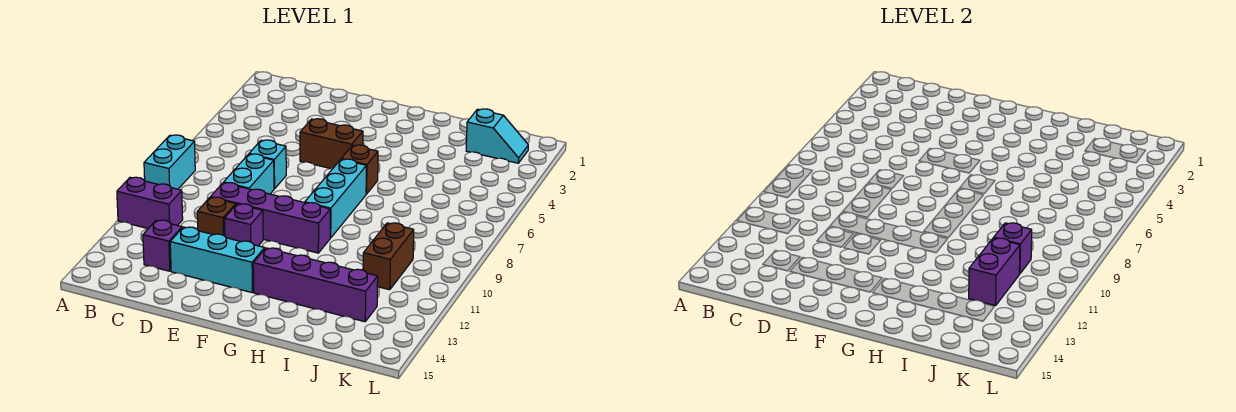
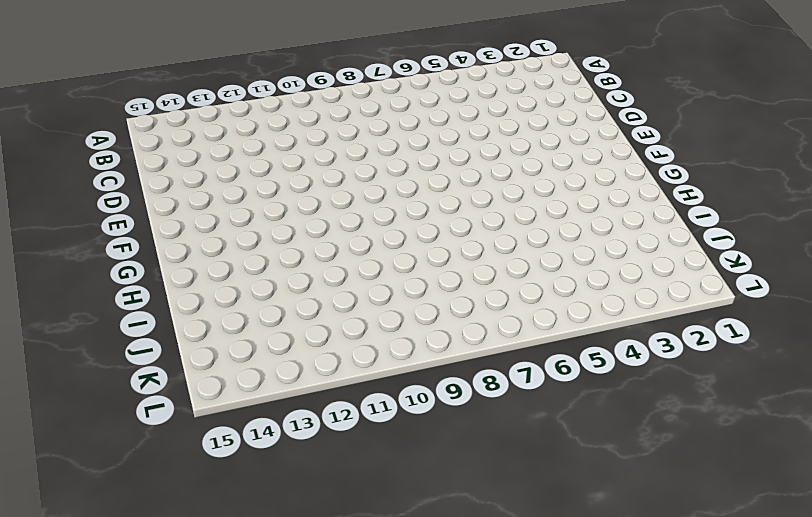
none -> cyan 1x2 brick [144,135,195,189]
none -> purple 1x2 brick [117,177,183,228]
none -> purple 1x1 brick [143,220,182,271]

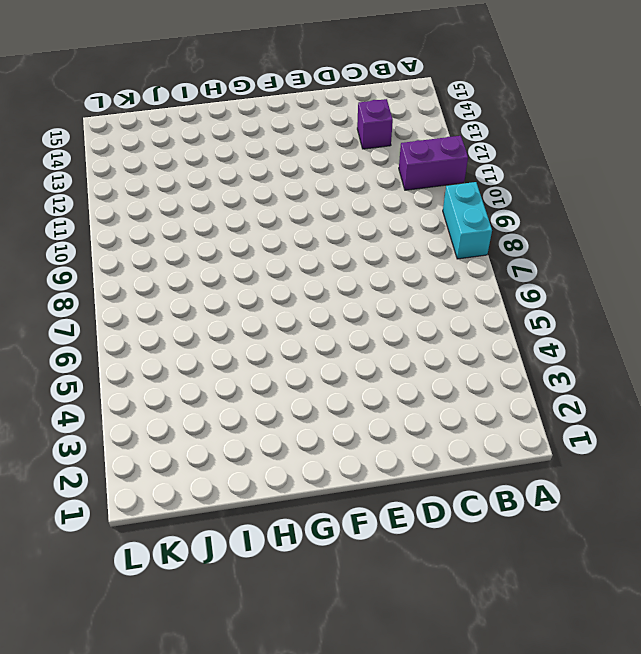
none -> cyan 1x1 brick [249,140,286,189]
none -> cyan 1x2 brick [224,154,274,194]
none -> purple 1x4 brick [211,183,330,253]

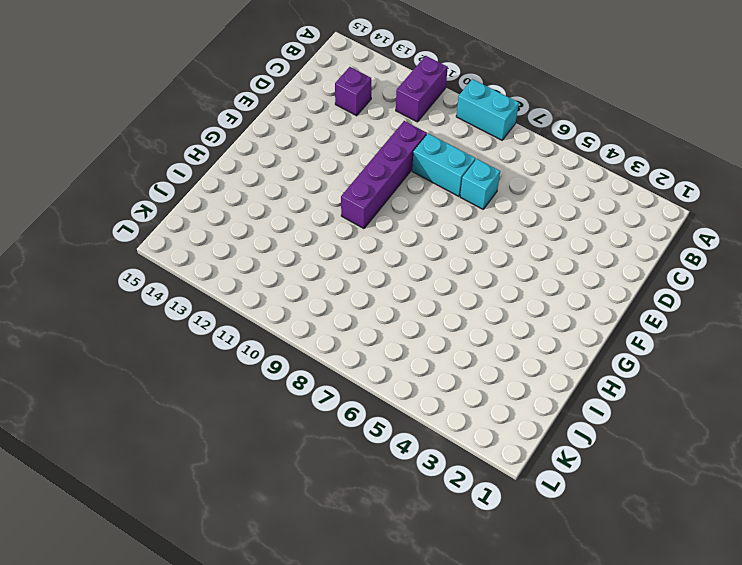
none -> brown 1x1 brick [197,197,236,236]
none -> cyan 1x3 brick [170,227,265,292]
none -> brown 1x2 brick [300,119,363,169]

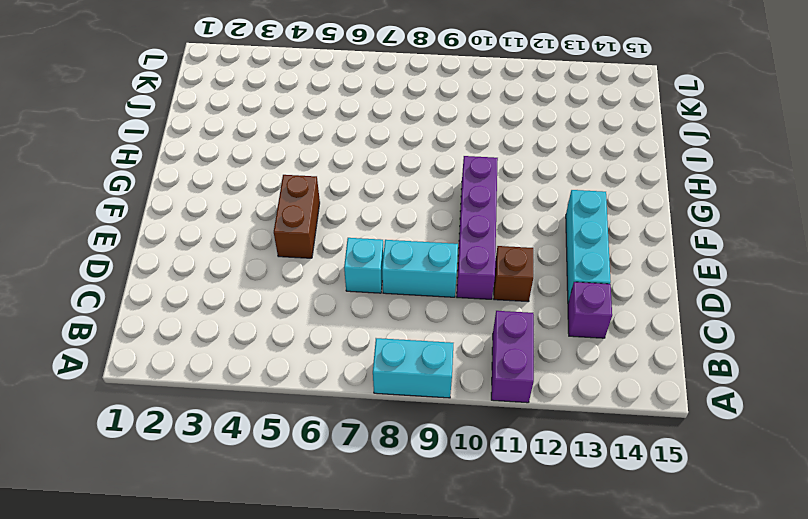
none -> purple 1x1 brick [225,204,263,246]
none -> brown 1x1 brick [342,145,378,194]
none -> cyan 1x3 brick [305,159,366,238]

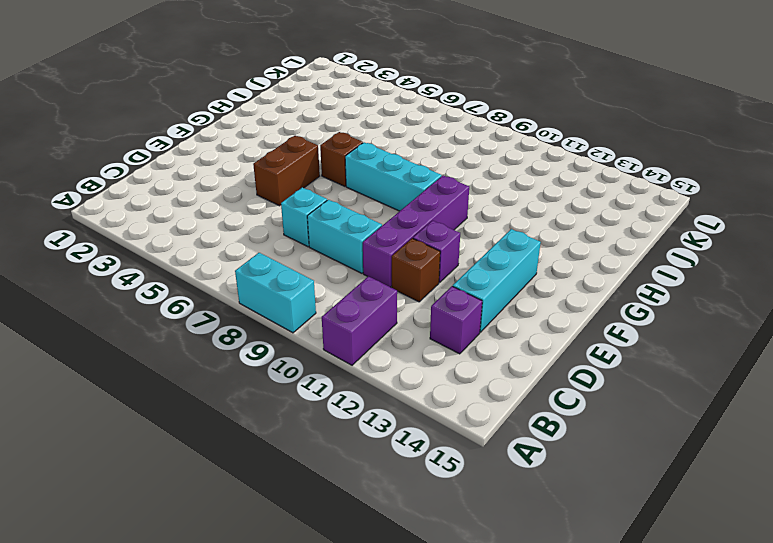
none -> purple 1x4 brick [253,248,378,322]
none -> cyan 1x2 slope [466,109,528,163]
none -> brown 1x2 brick [363,223,414,290]

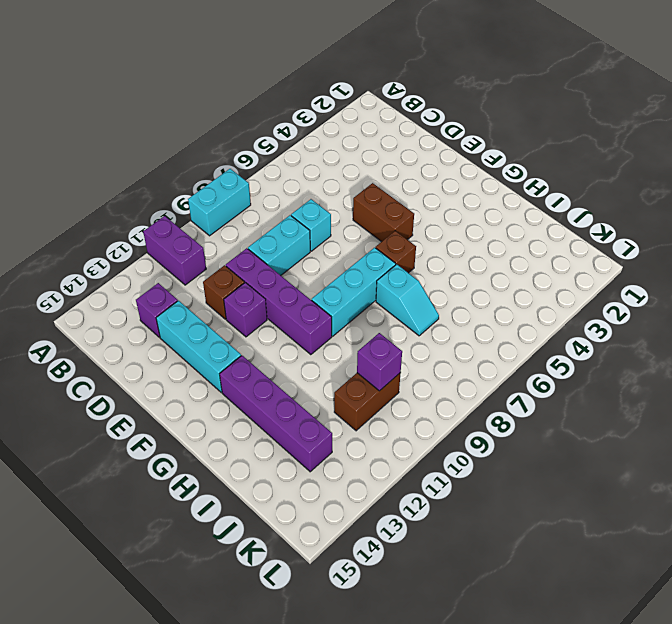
cyan 1x2 slope [376,264,439,336] -> cyan 1x2 slope moved to [466,109,528,163]
none -> purple 1x2 brick [969,238,1020,306]

